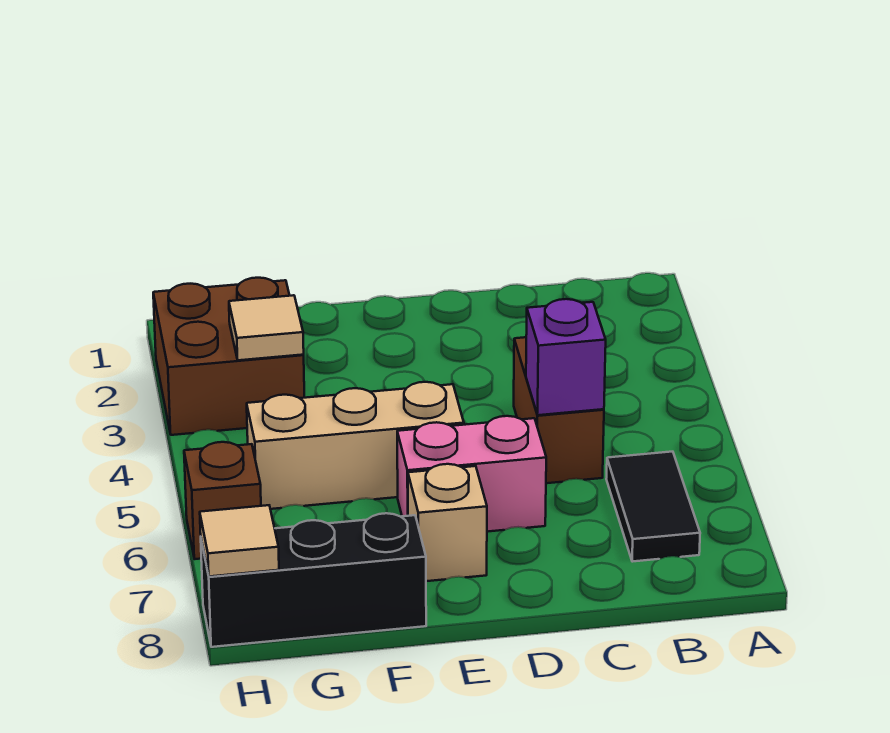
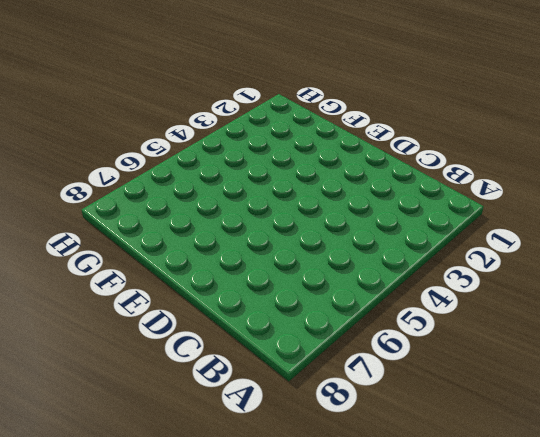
none -> black 1x2 tile [606,452,700,562]
none -> brown 1x2 brick [514,337,604,483]

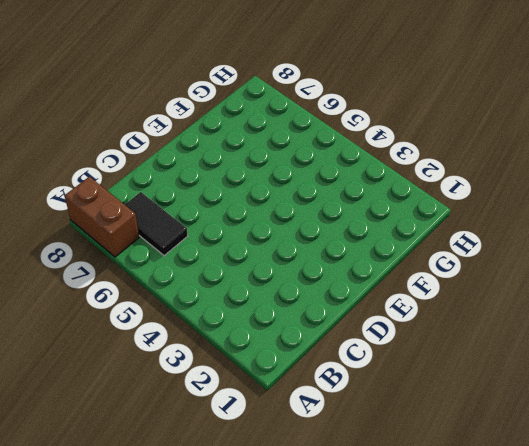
brown 1x2 brick [65,177,139,257] -> brown 1x2 brick moved to [514,337,604,483]
none -> pink 1x2 brick [397,416,546,532]
none -> tan 1x3 brick [247,382,464,509]

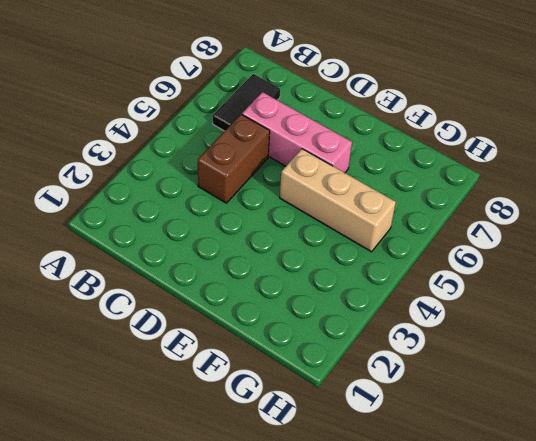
pink 1x3 brick [242,92,352,173] -> pink 1x2 brick [397,416,546,532]
none -> tan 1x1 brick [408,464,487,581]
none -> black 1x3 brick [201,513,426,647]

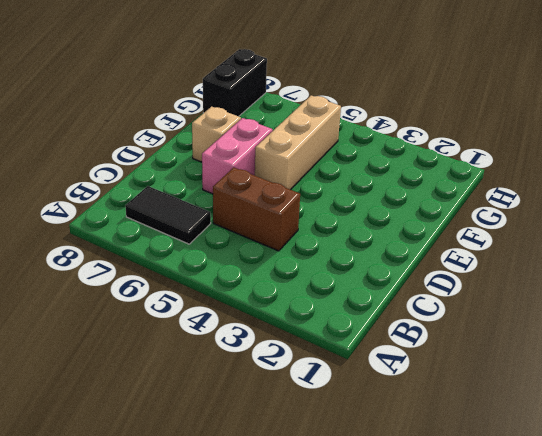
black 1x2 brick [203,49,267,116] -> black 1x3 brick [201,513,426,647]
none -> brown 2x2 brick [153,278,304,435]
none -> brown 1x1 brick [184,442,261,559]

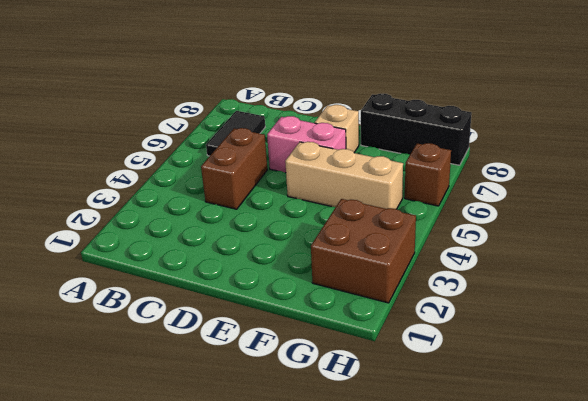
none -> purple 1x1 brick [526,299,606,415]
none -> tan 1x1 tile [229,295,304,360]

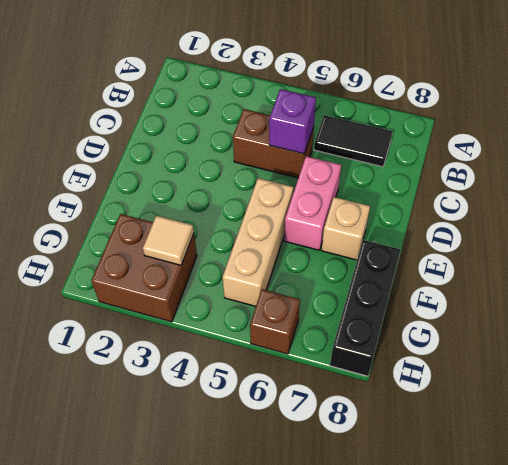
none -> tan 1x1 tile [200,505,279,577]

